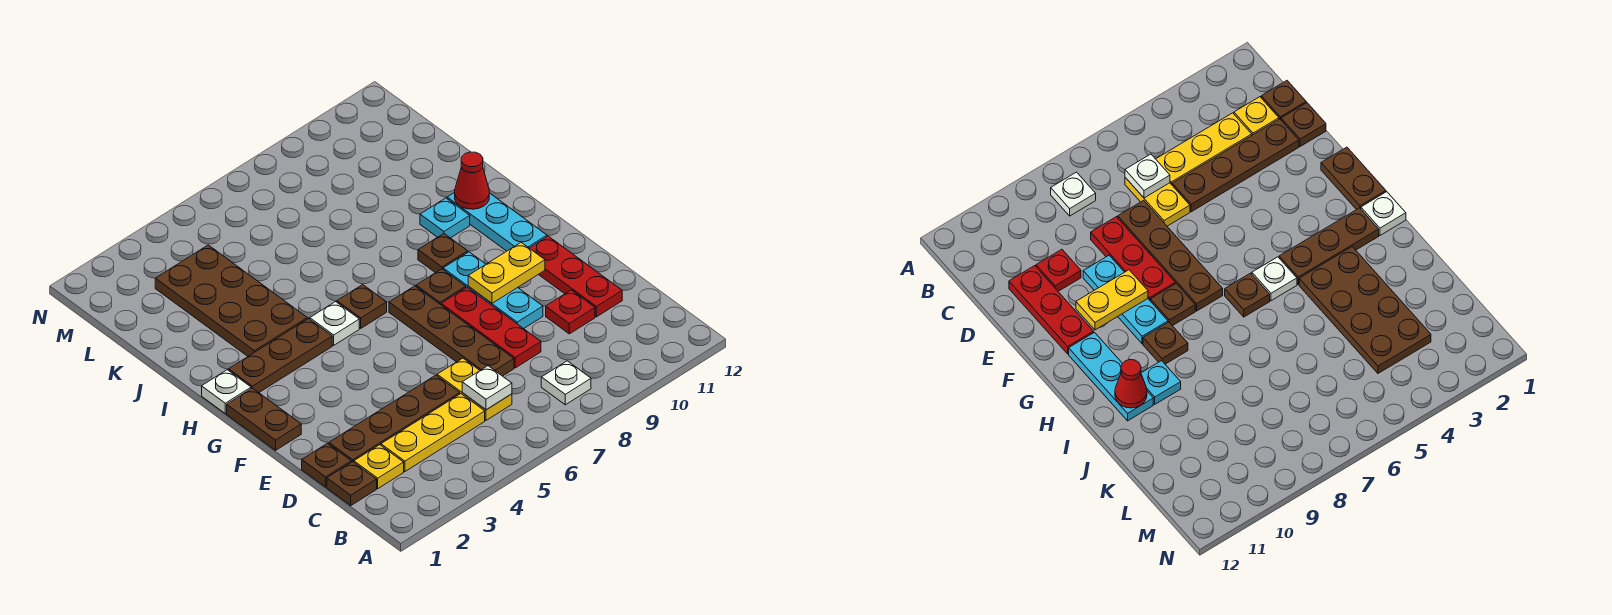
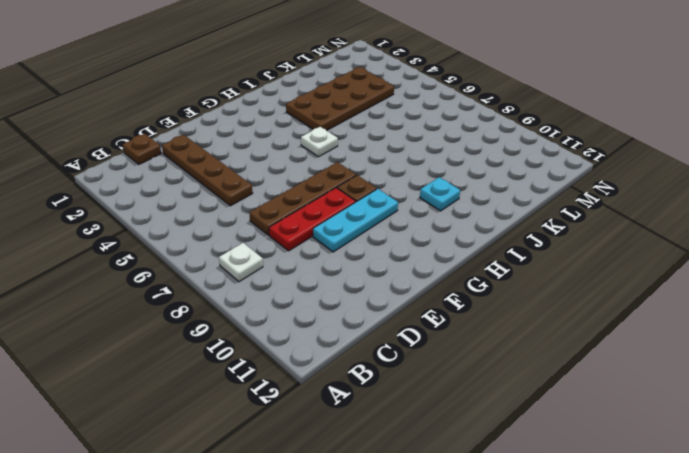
none -> yellow 1x1 plate [354,445,404,488]
none -> yellow 1x3 plate [381,394,485,472]
none -> yellow 1x2 plate [437,358,512,420]

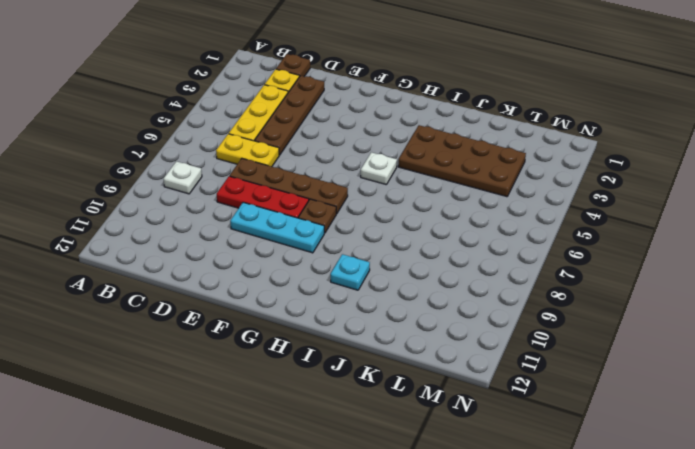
none -> brown 1x1 plate [302,443,351,487]
none -> red 1x1 plate [546,290,595,334]
none -> red 1x3 plate [530,236,622,317]

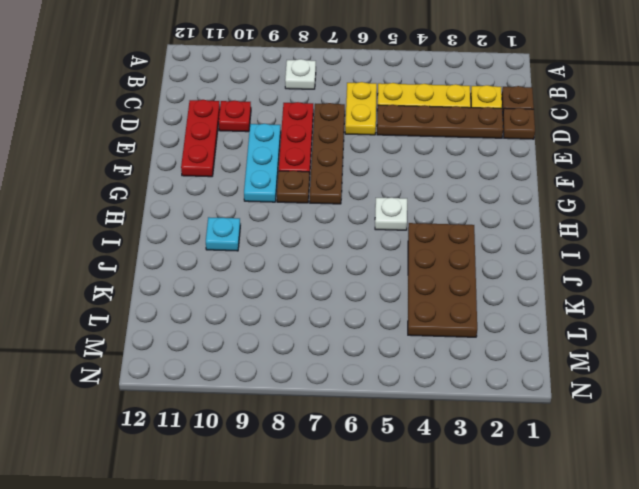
none -> brown 1x2 plate [227,388,301,450]
none -> cyan 1x3 plate [447,192,547,251]
none -> white 1x1 plate [202,370,251,414]

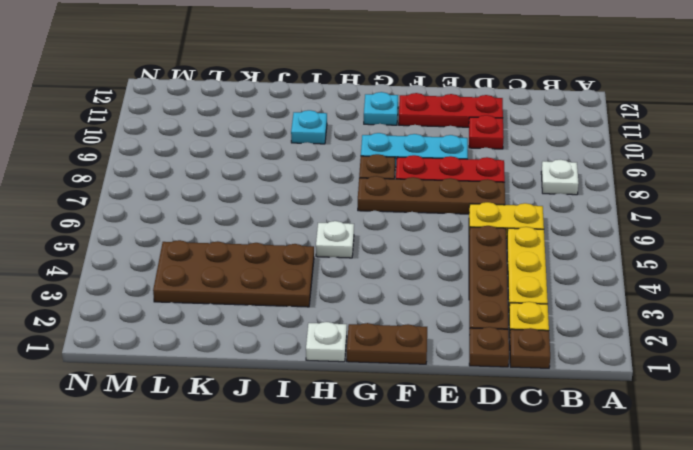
cyan 1x1 plate [364,92,398,125] -> cyan 1x3 plate [447,192,547,251]
none -> brown 1x3 plate [229,319,332,393]
none -> brown 1x1 plate [337,285,387,328]
none -> brown 1x1 plate [418,234,468,273]

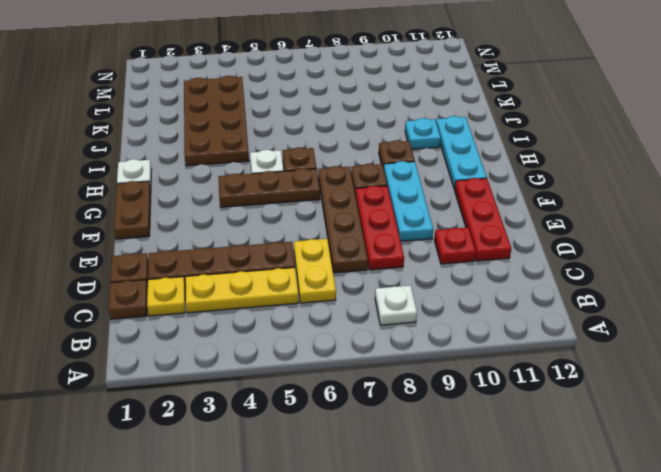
brown 1x3 plate [218,169,320,207] -> brown 1x3 plate moved to [229,319,332,393]
none -> white 1x1 plate [462,366,512,410]
none -> yellow 1x2 plate [468,243,545,303]
none -> red 1x1 cone [455,152,489,209]

